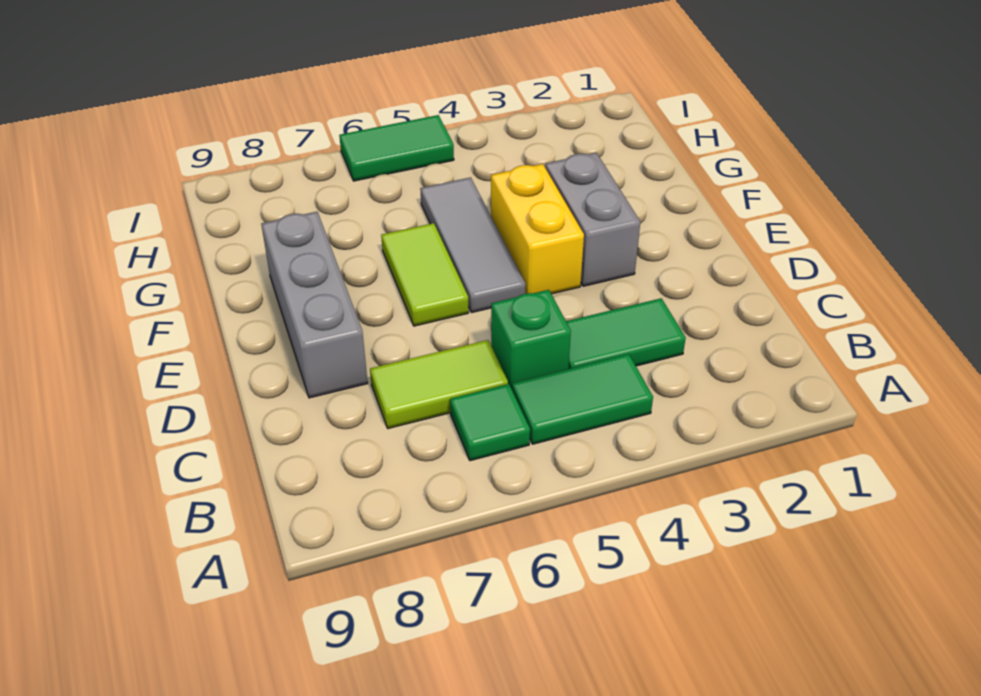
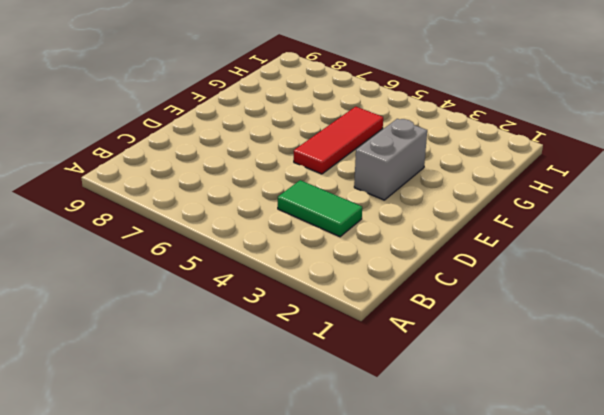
red 1x3 tile [294,107,383,174] -> grey 1x3 tile [420,177,526,313]
none -> green 1x2 tile [512,354,653,444]
none -> green 1x1 tile [450,384,530,461]

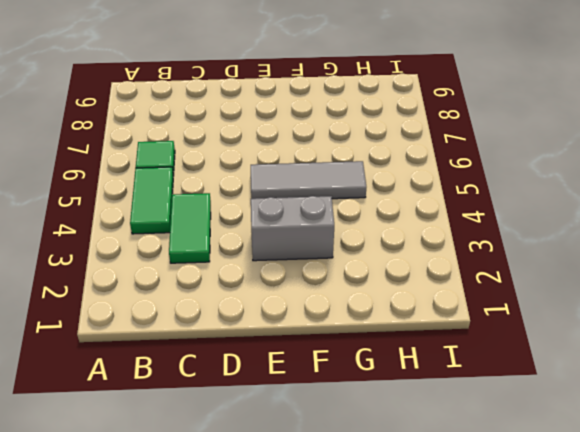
none -> green 1x1 brick [491,290,571,389]
none -> lime 1x2 tile [370,340,508,429]

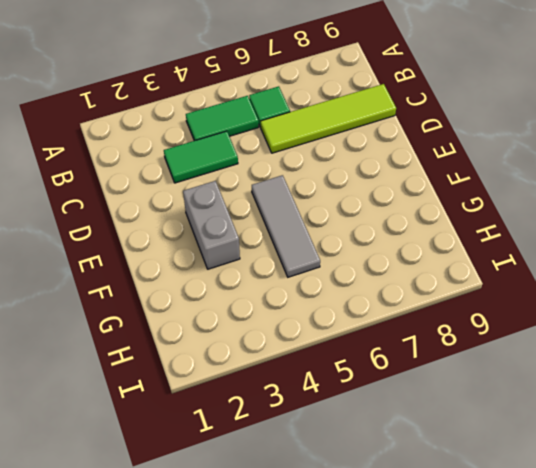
lime 1x4 tile [261,84,396,153] -> lime 1x2 tile [370,340,508,429]
none -> green 1x1 brick [491,290,571,389]
none -> grey 1x3 brick [261,212,368,398]

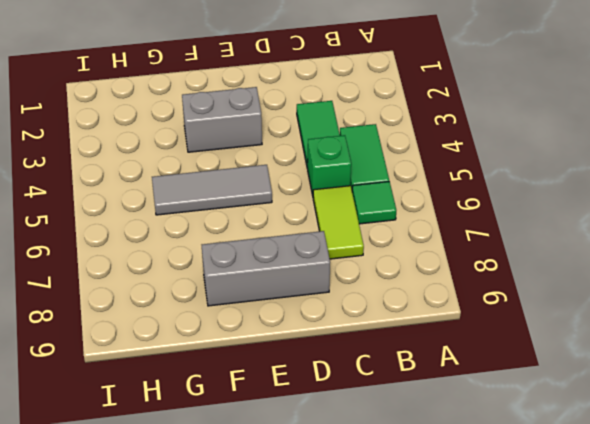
none -> yellow 1x2 brick [491,164,584,294]
none -> lime 1x2 tile [381,223,469,326]

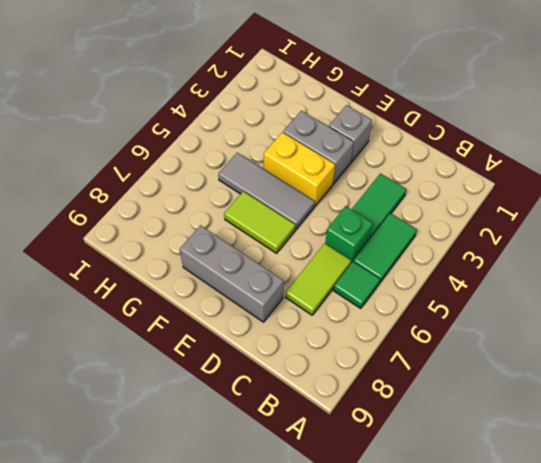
grey 1x1 brick [329,105,372,162] -> none
none -> green 1x2 tile [339,115,454,181]

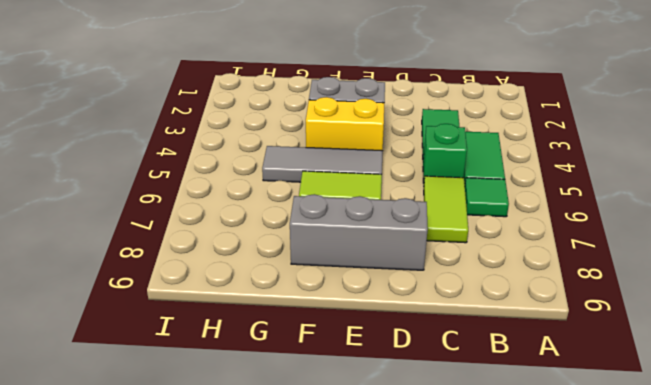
none -> green 1x2 tile [339,115,454,181]

